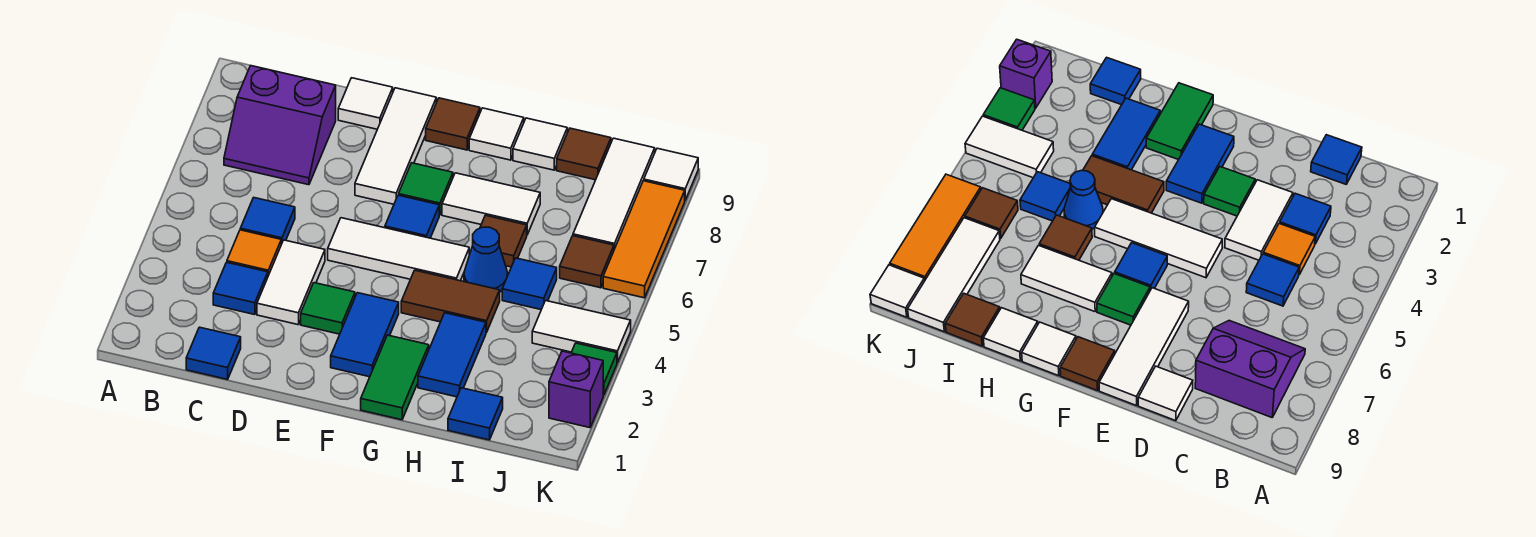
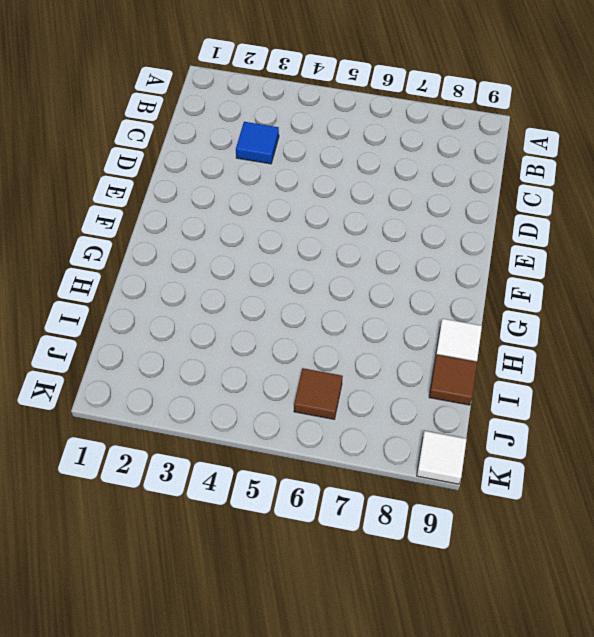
none -> purple 2x2 slope [224,66,336,185]
none -> blue 1x1 tile [186,327,241,379]
none -> orange 1x1 tile [227,230,281,275]
none -> blue 1x1 tile [240,198,295,244]

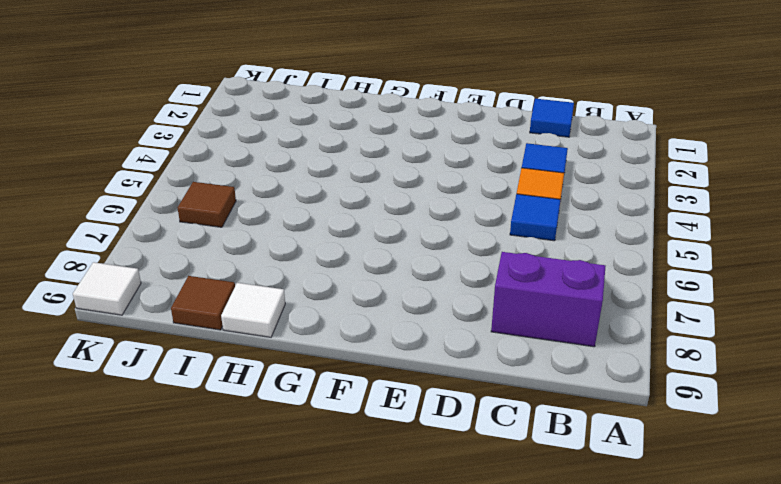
none -> white 1x2 tile [257,240,325,325]
none -> white 1x1 tile [338,78,393,129]
none -> green 1x1 tile [301,283,355,334]
none -> white 1x3 tile [328,218,469,281]

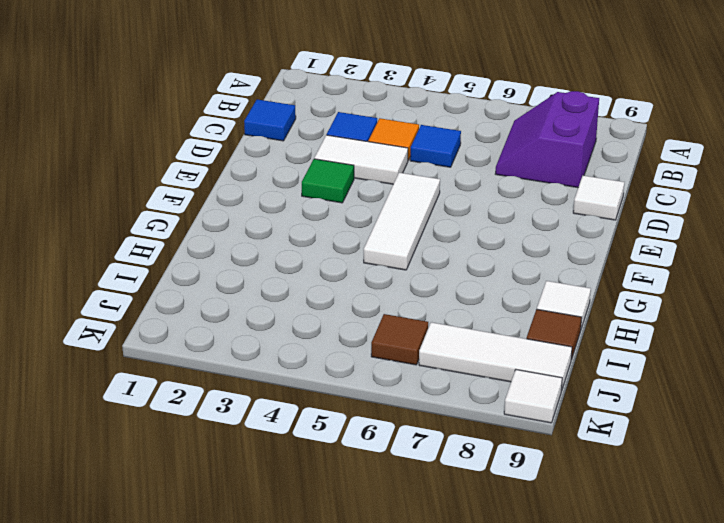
none -> white 1x3 tile [355,88,436,204]
none -> blue 1x2 tile [331,293,399,377]
none -> blue 1x1 tile [385,195,439,238]
none -> green 1x1 tile [399,163,453,215]

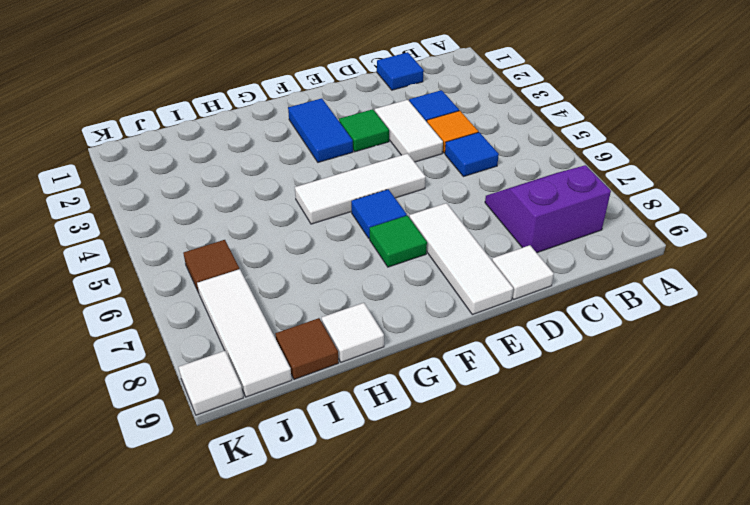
none -> brown 1x1 tile [426,98,480,150]
none -> green 1x2 tile [361,335,429,420]
none -> brown 1x2 tile [401,270,500,333]
none -> white 1x2 tile [442,173,540,235]

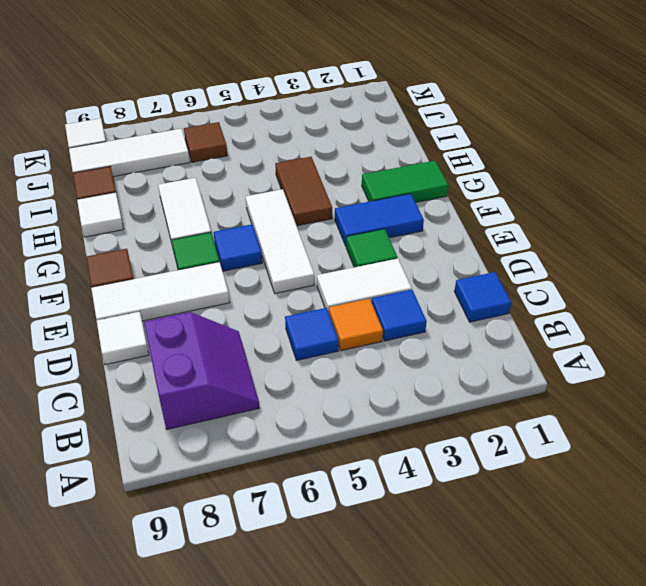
none -> white 1x1 tile [469,108,524,160]
none -> blue 1x2 tile [418,313,486,397]
none -> blue 1x1 cone [464,227,508,292]
none -> brown 1x1 tile [480,215,527,267]

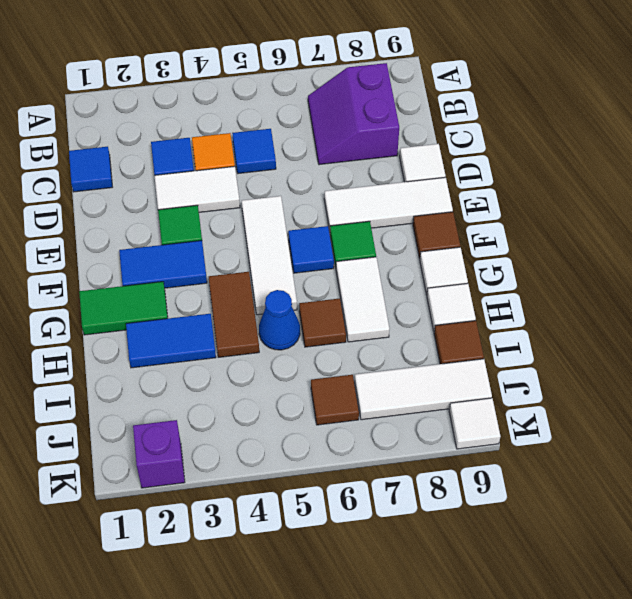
none -> blue 1x1 tile [448,388,503,440]
none -> blue 1x1 tile [502,258,557,310]
none -> white 1x2 tile [532,301,631,363]
none -> green 1x1 tile [571,343,617,395]

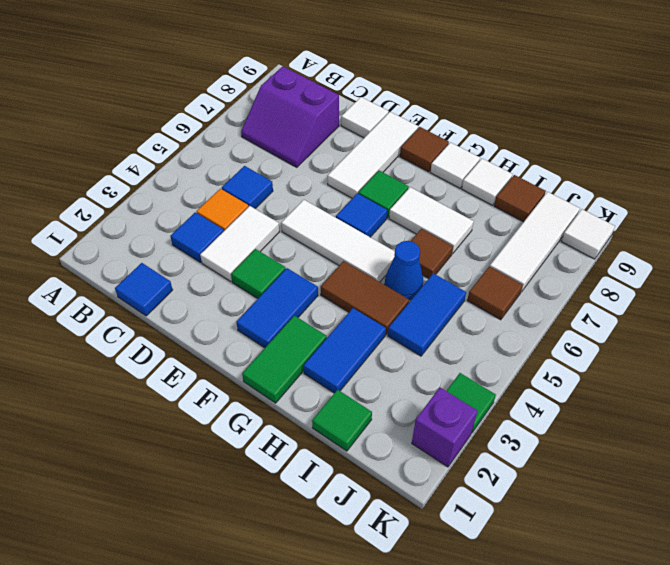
green 1x1 tile [312,390,372,451] -> blue 1x1 tile [448,388,503,440]
blue 1x2 tile [388,273,466,356] -> blue 1x1 tile [502,258,557,310]
none -> white 1x2 tile [532,301,631,363]
none -> orange 1x3 tile [603,181,685,298]

